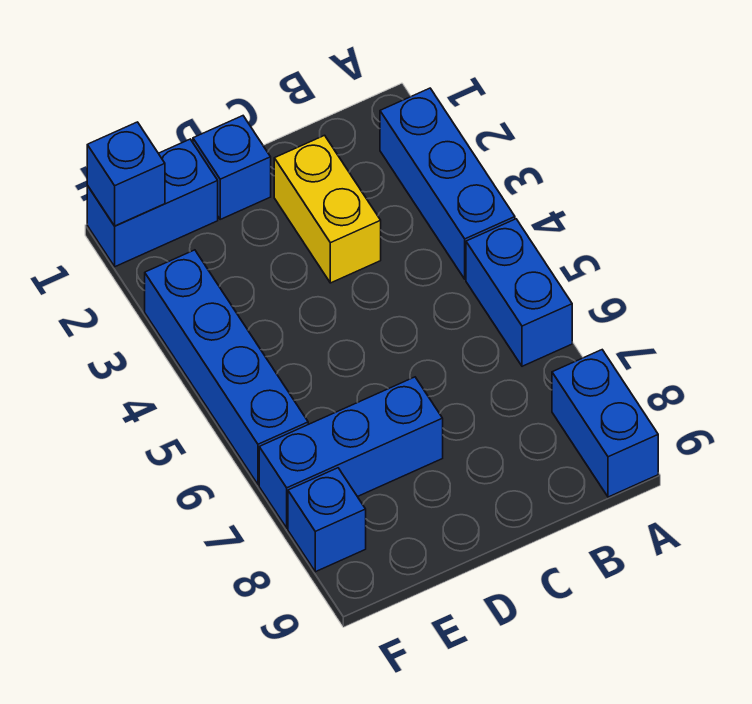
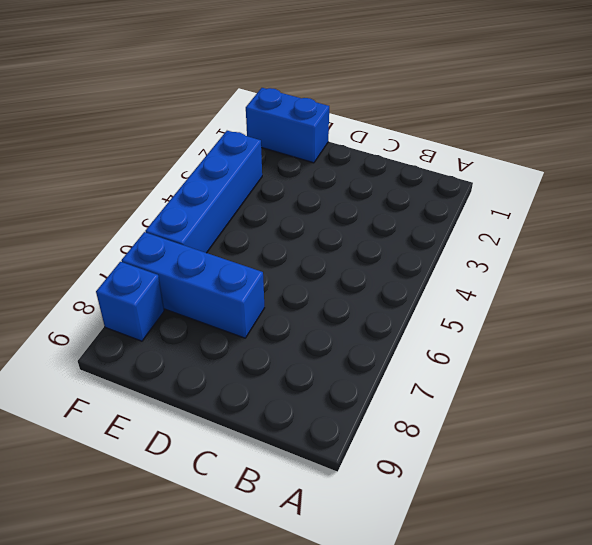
none -> blue 1x3 brick [380,88,515,279]
none -> blue 1x2 brick [466,219,572,366]

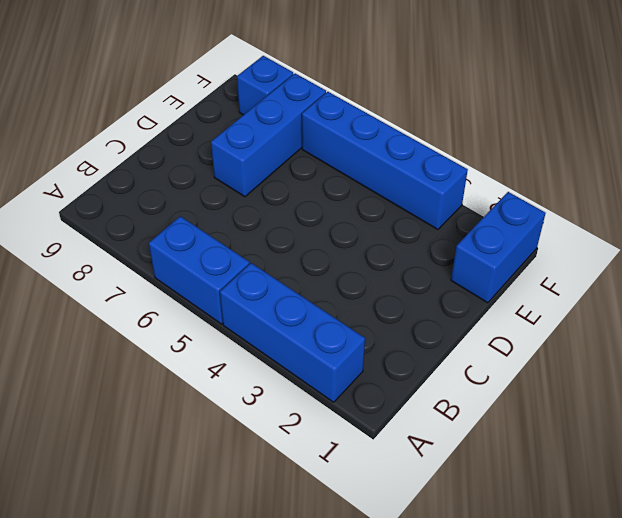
none -> blue 1x2 brick [552,350,658,497]
none -> yellow 1x2 brick [274,135,381,283]

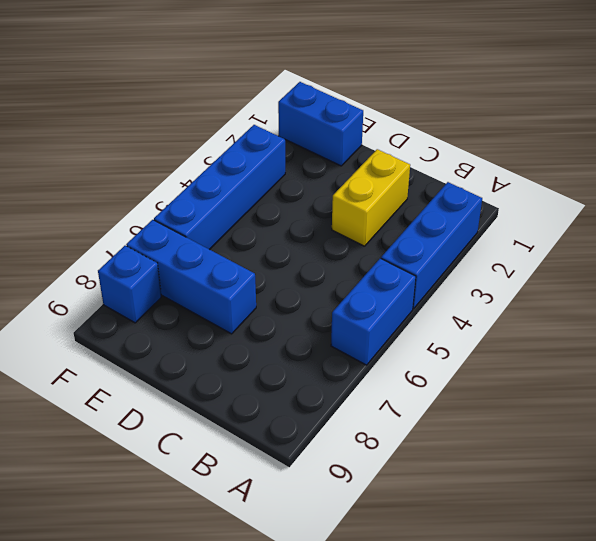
none -> blue 1x2 brick [552,350,658,497]
none -> blue 1x1 brick [193,116,271,219]

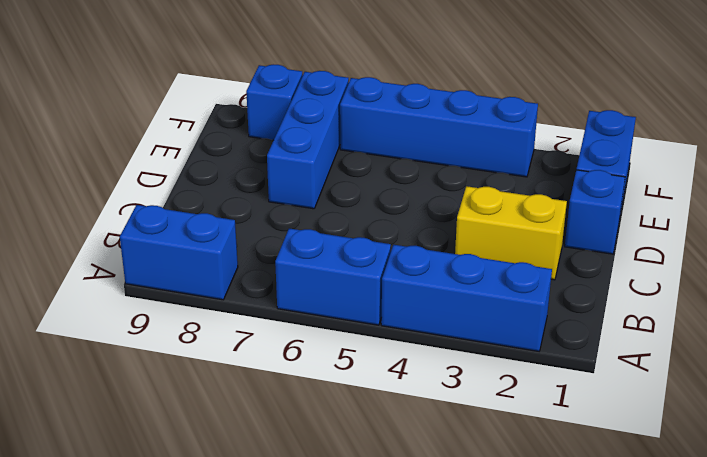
none -> blue 1x1 brick [87,122,165,226]

